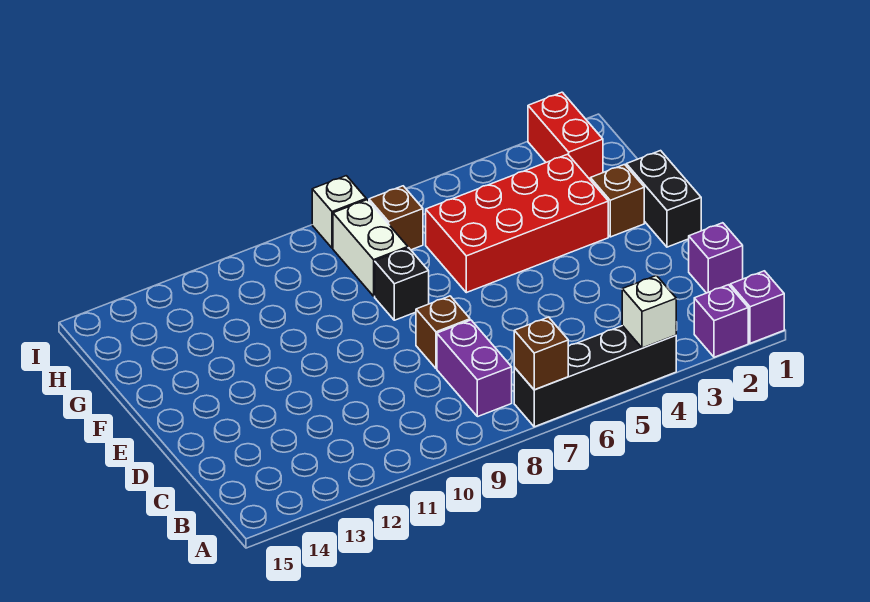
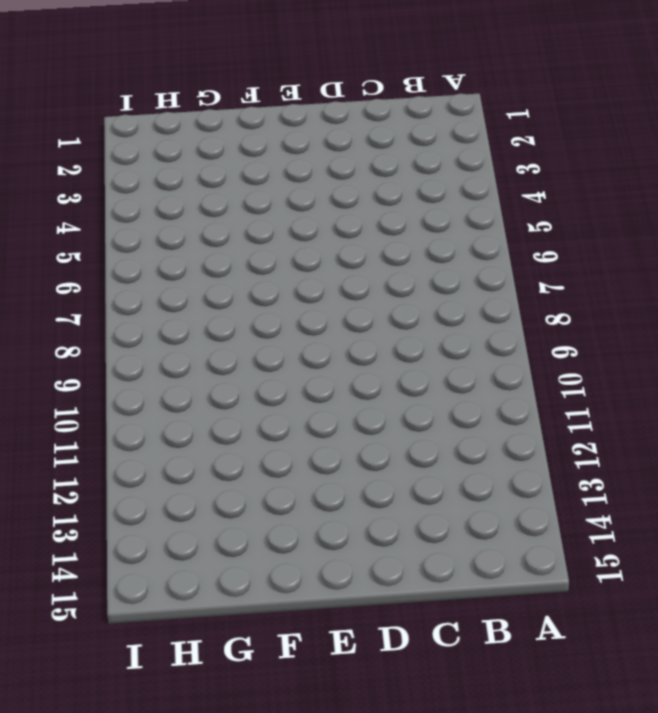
none -> purple 1x1 brick [730,271,784,343]
none -> purple 1x1 brick [694,285,748,357]
none -> black 1x4 brick [514,326,676,427]

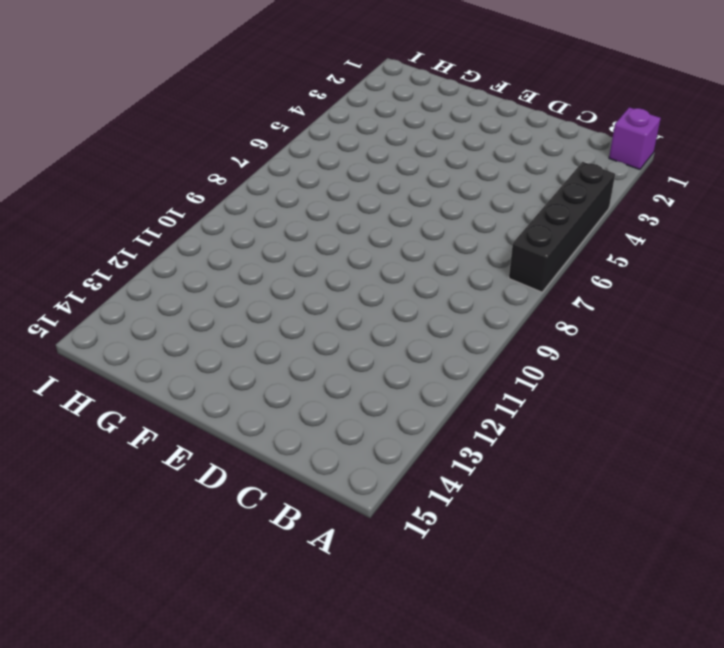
none -> purple 1x1 brick [694,285,748,357]
none -> purple 1x2 brick [437,320,512,417]
none -> purple 1x1 brick [689,223,743,293]

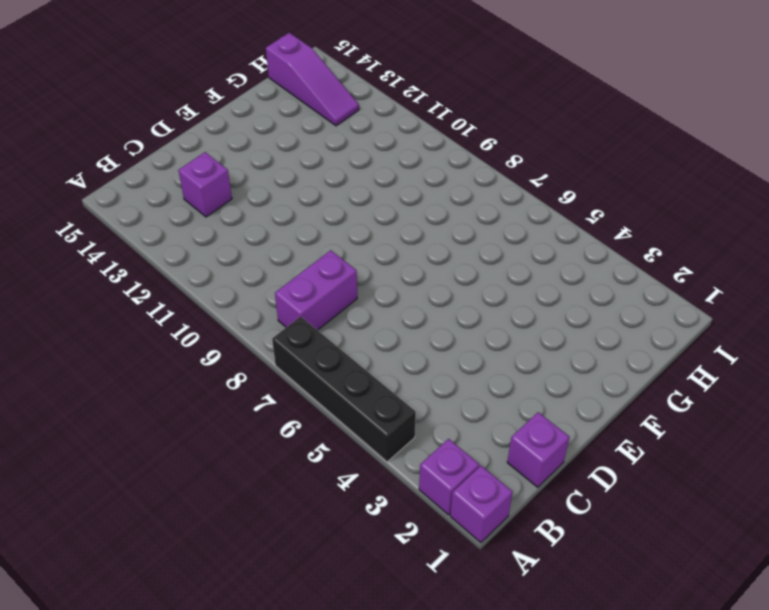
purple 1x1 brick [178,152,232,217] -> none
purple 1x3 slope [266,33,359,126] -> none
none -> brown 1x1 brick [416,296,470,368]
none -> black 1x2 brick [626,151,701,247]
none -> brown 1x1 brick [590,165,644,237]

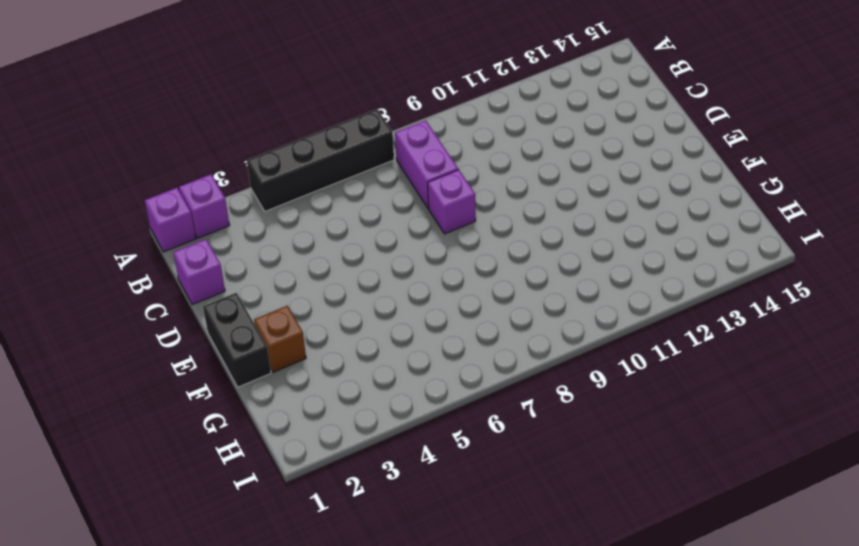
purple 1x1 brick [428,170,476,234] -> brown 1x1 brick [416,296,470,368]
none -> red 2x4 brick [426,154,608,293]
none -> black 1x1 brick [375,248,429,320]
none -> white 1x2 brick [333,200,408,296]

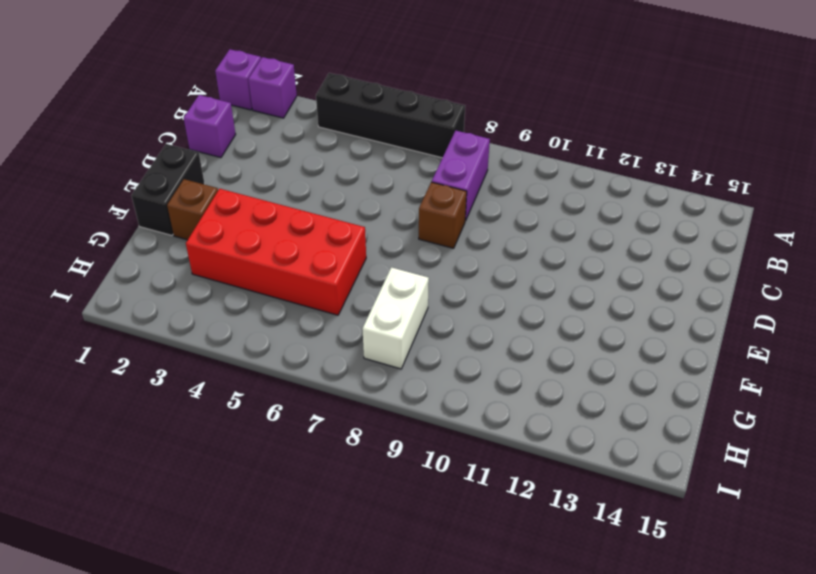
none -> black 1x1 brick [375,248,429,320]
none -> red 1x2 brick [528,92,603,179]
none -> brown 1x1 brick [369,186,423,250]

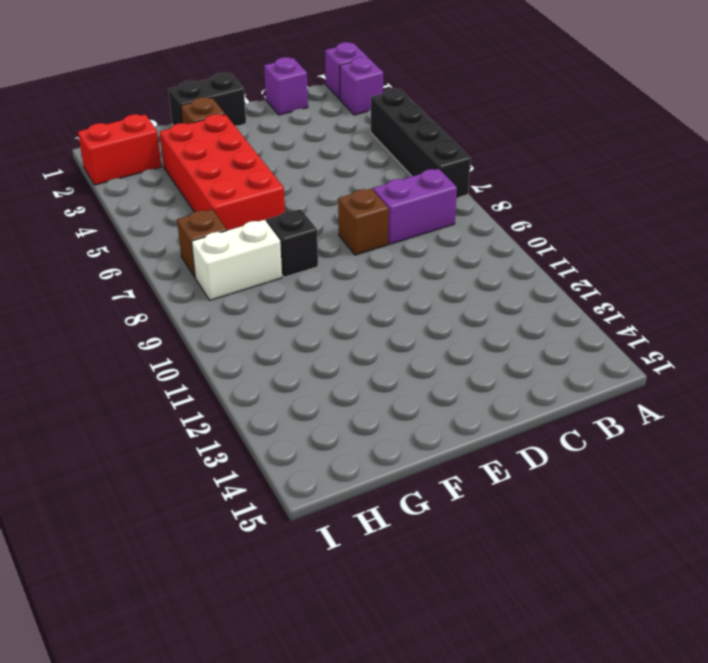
none -> white 1x1 brick [312,176,366,248]
none -> white 1x1 brick [622,275,676,348]
none -> brown 1x1 brick [514,317,568,390]

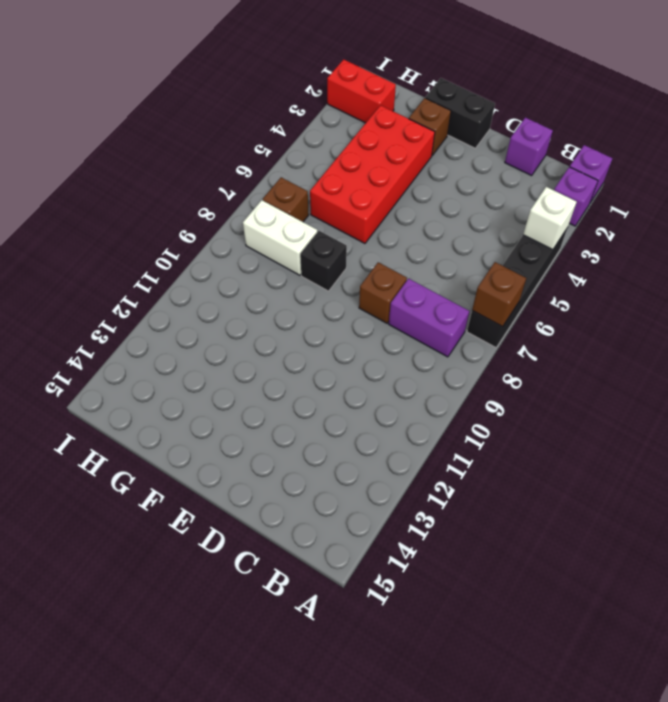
none -> white 1x1 brick [312,176,366,248]

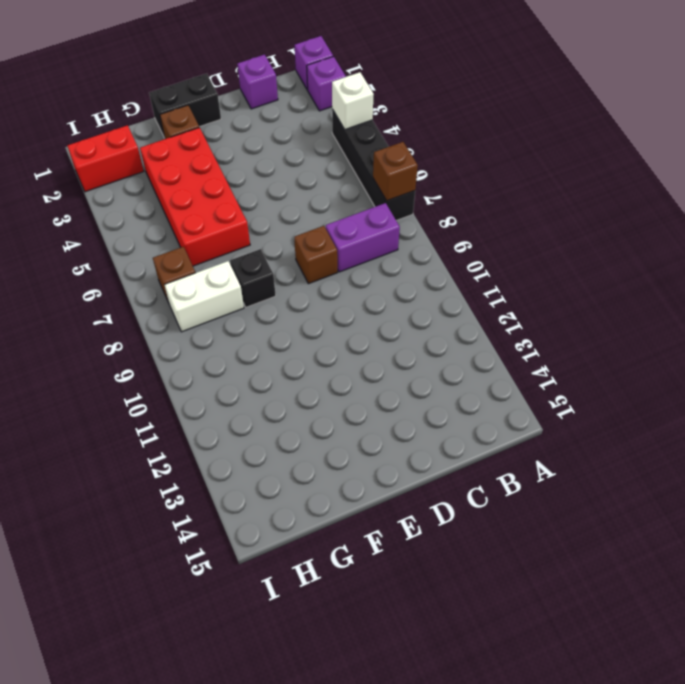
none -> white 1x1 brick [312,176,366,248]

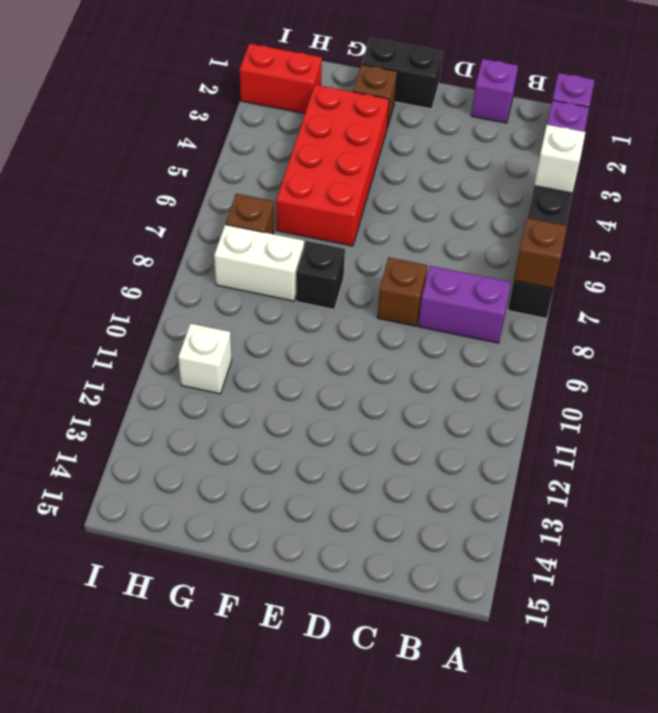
white 1x1 brick [178,324,232,394] -> white 1x1 brick moved to [312,176,366,248]

